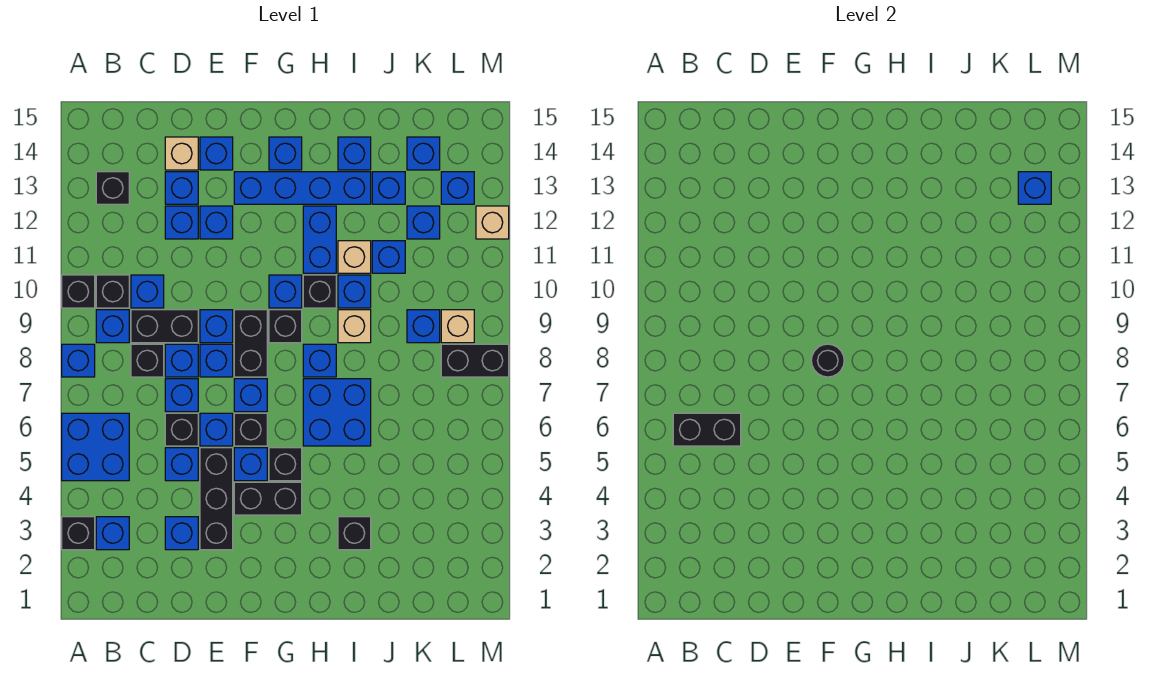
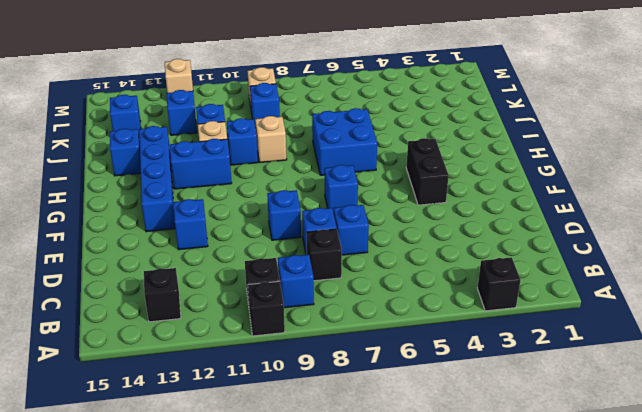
none -> blue 2x2 brick [62,413,129,481]
none -> blue 1x1 brick [62,344,95,377]
none -> blue 1x1 brick [96,517,129,550]
none -> black 1x2 brick [131,310,198,343]

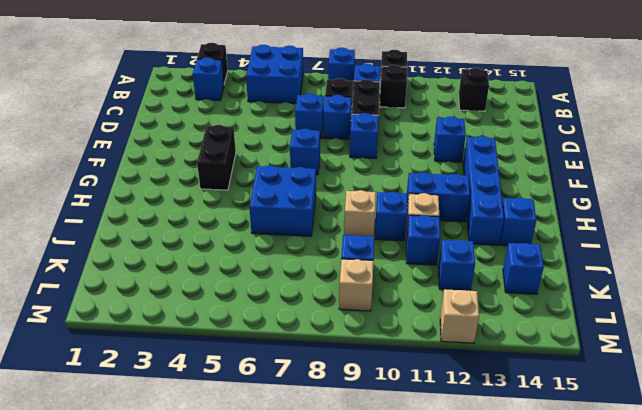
none -> blue 1x1 brick [131,275,164,308]
none -> blue 1x1 brick [165,517,198,550]
none -> blue 1x1 brick [165,448,198,481]
none -> black 1x1 brick [165,413,198,446]

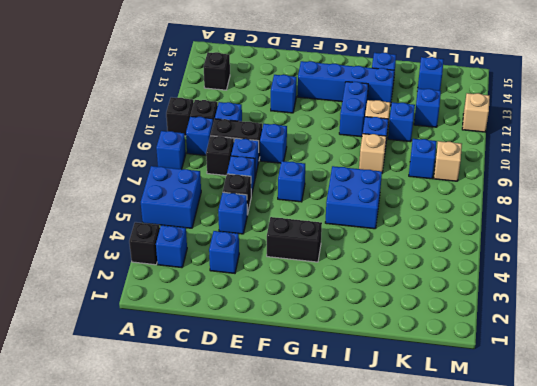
none -> blue 1x1 brick [165,206,198,239]
none -> blue 1x1 brick [165,172,198,204]
none -> tan 1x1 brick [165,137,198,170]
none -> black 1x3 brick [200,448,233,550]

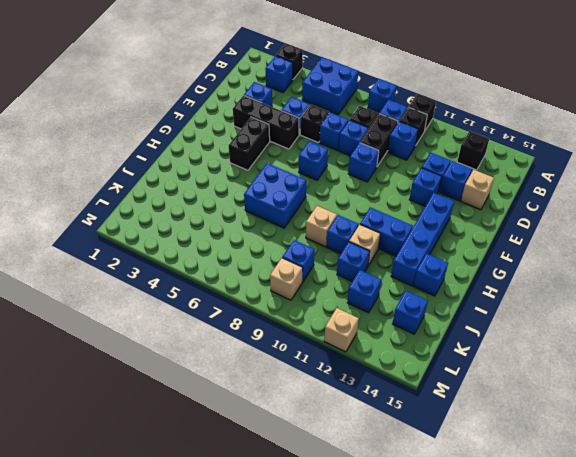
none -> blue 1x1 brick [200,413,233,446]
none -> blue 1x1 brick [200,344,233,377]
none -> blue 1x1 brick [200,137,233,170]
none -> blue 1x1 brick [234,448,267,481]

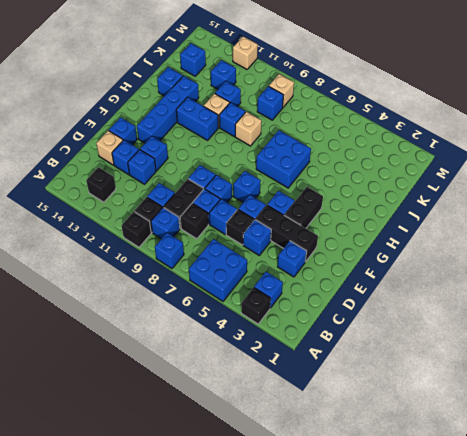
none -> black 1x1 brick [234,413,267,446]
none -> black 1x2 brick [234,310,267,377]
none -> black 1x1 brick [269,448,302,481]
none -> black 1x1 brick [269,310,302,343]

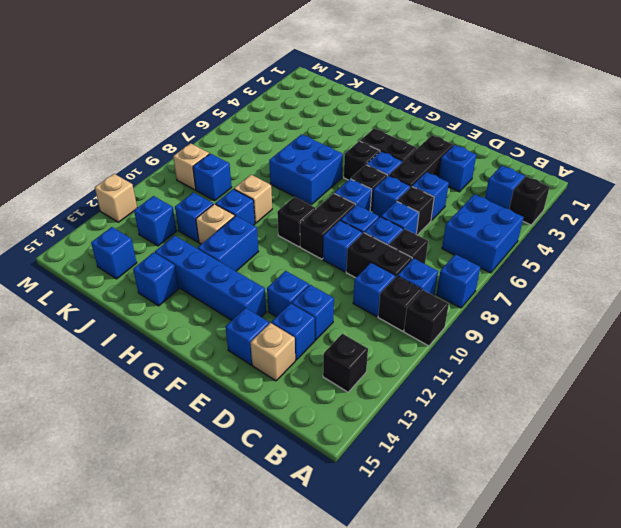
none -> blue 1x1 brick [269,275,302,308]
none -> blue 1x1 brick [269,137,302,170]
none -> blue 1x1 brick [303,344,336,377]
none -> black 1x1 brick [303,275,336,308]

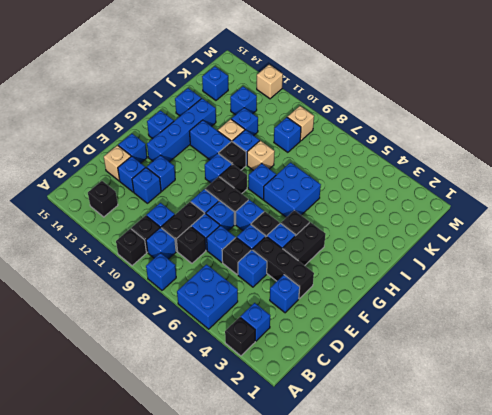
none -> black 1x1 brick [338,517,371,550]
none -> blue 1x1 brick [372,172,405,204]
none -> black 1x2 brick [441,344,509,377]
none -> blue 1x1 brick [441,172,474,204]

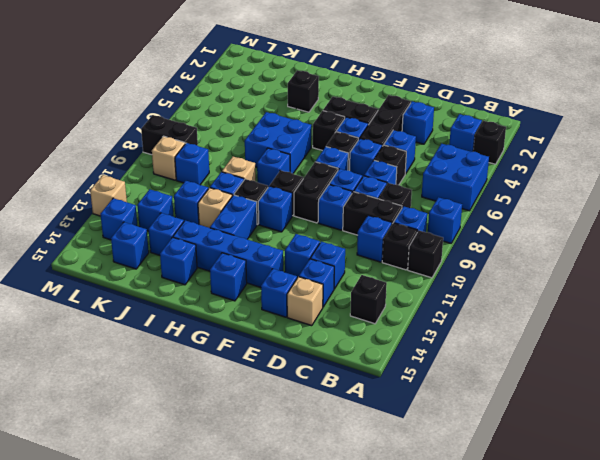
none -> black 1x2 brick [673,413,741,446]
none -> black 1x1 round brick [811,344,844,377]
none -> blue 1x1 brick [1018,172,1051,204]

